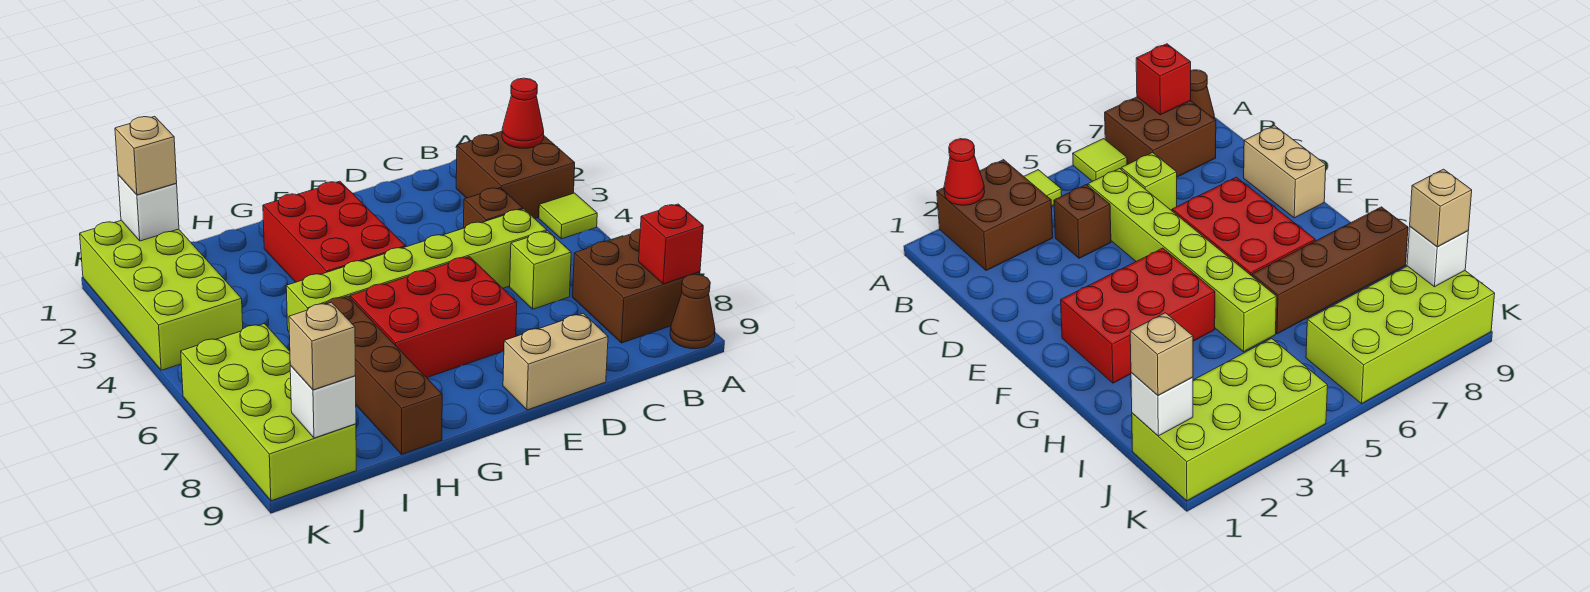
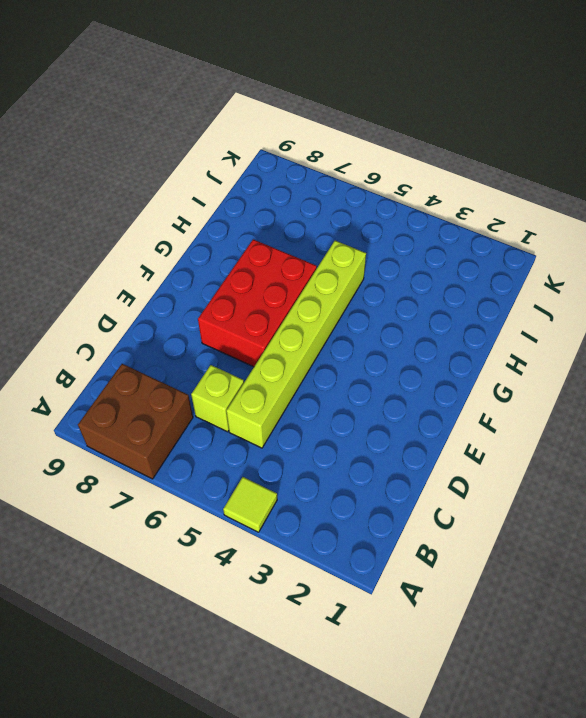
none -> brown 2x2 brick [456,131,575,218]
none -> lime 1x1 tile [1073,139,1127,181]
none -> brown 1x1 cone [670,274,715,349]

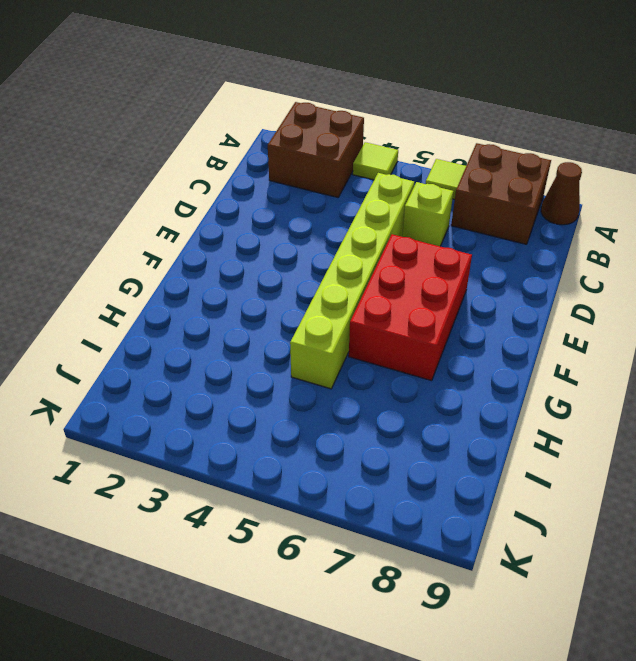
none -> brown 1x1 brick [464,188,523,228]
none -> tan 1x2 brick [503,313,608,410]
none -> red 2x3 brick [263,181,405,282]

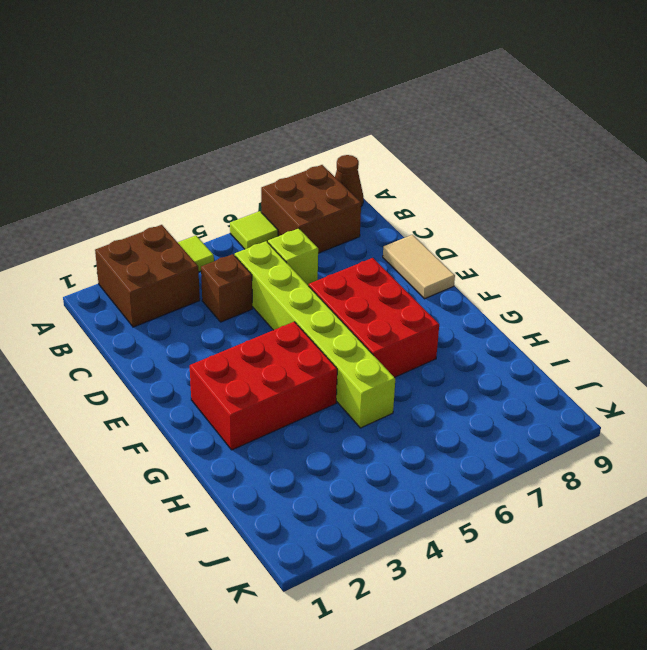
tan 1x2 tile [383,235,455,299] -> tan 1x2 brick [503,313,608,410]
none -> brown 1x4 brick [326,296,442,455]
none -> lime 2x4 brick [80,221,243,370]
none -> lime 2x4 brick [181,324,356,501]

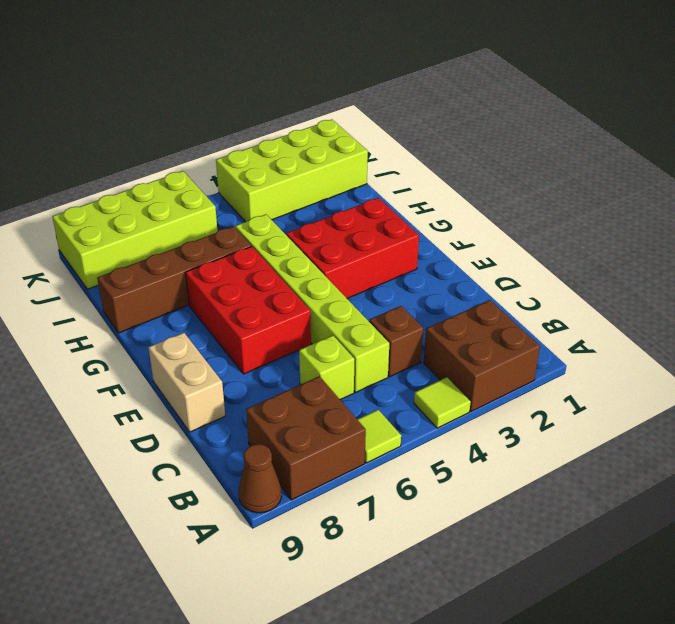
none -> red 1x1 cone [502,78,544,148]
none -> red 1x1 brick [639,204,703,284]
none -> white 1x1 brick [118,175,179,241]

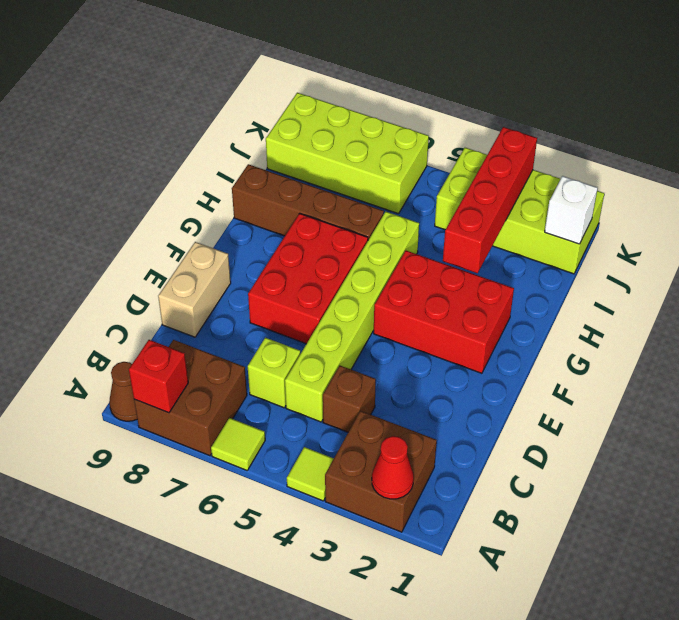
red 1x4 brick [443,127,537,273] -> none
none -> white 1x1 brick [290,366,356,438]
none -> tan 1x1 brick [115,116,177,195]
none -> tan 1x1 brick [289,302,355,390]

